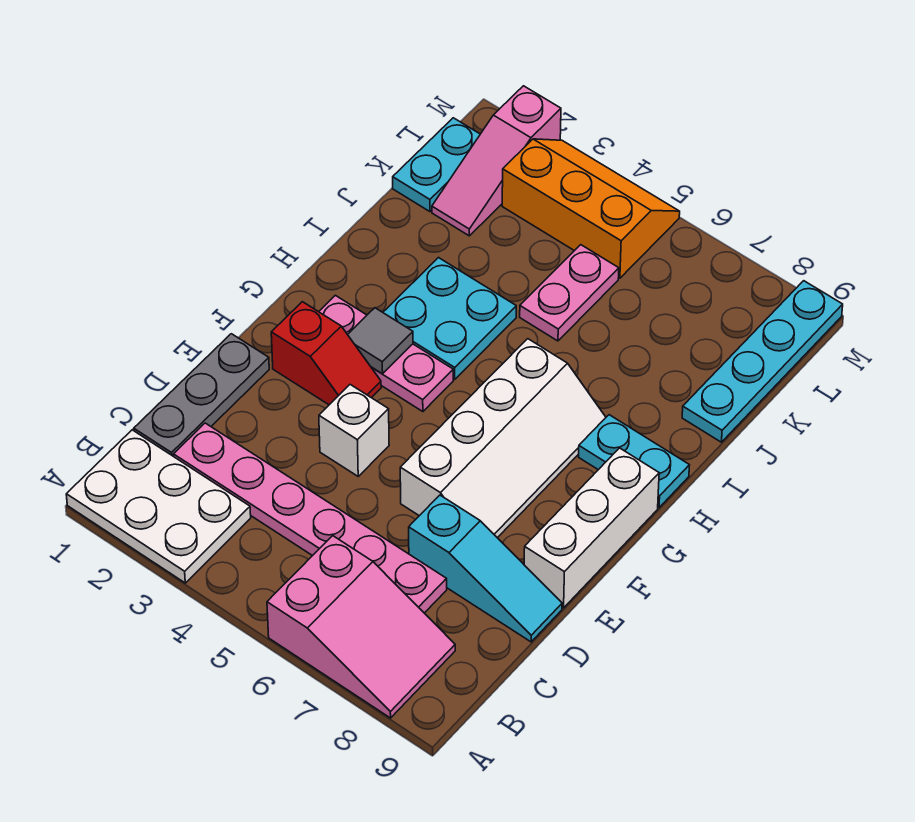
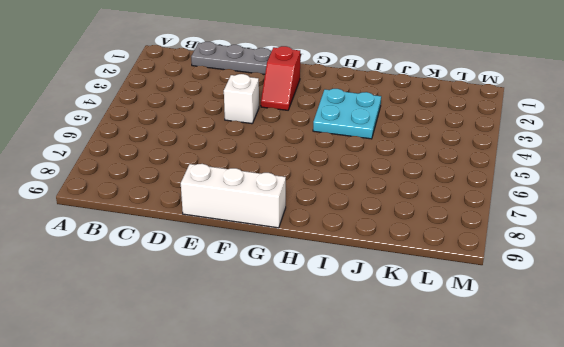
none -> white 2x3 plate [66,430,251,583]
none -> pink 2x3 slope [267,536,455,718]
none -> pink 1x6 plate [173,423,447,613]

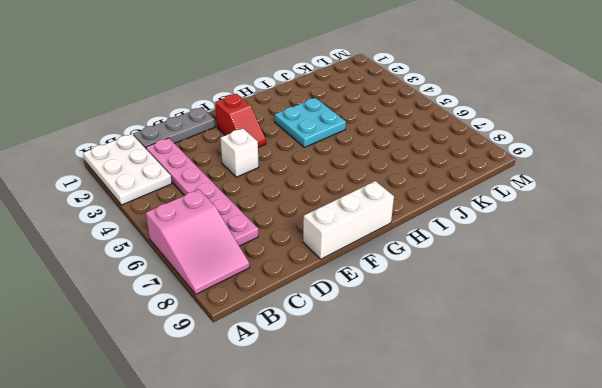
none -> cyan 1x3 slope [409,495,562,642]
none -> white 2x4 slope [400,339,606,538]
none -> pink 1x3 plate [319,295,453,412]

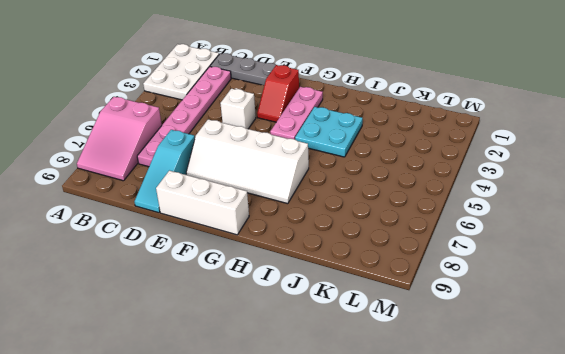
none -> cyan 1x2 plate [579,415,689,508]
none -> pink 1x2 plate [520,245,619,341]
none -> cyan 1x4 plate [682,281,843,442]

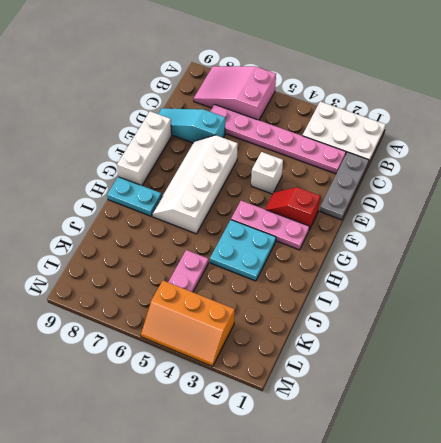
none -> cyan 1x4 plate [682,281,843,442]
none -> cyan 1x2 plate [393,118,480,212]
none -> pink 1x3 slope [432,86,561,236]

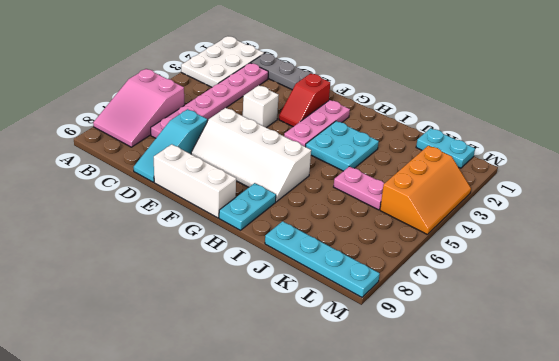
none -> pink 1x3 slope [432,86,561,236]
none -> grey 1x1 tile [348,308,413,374]

